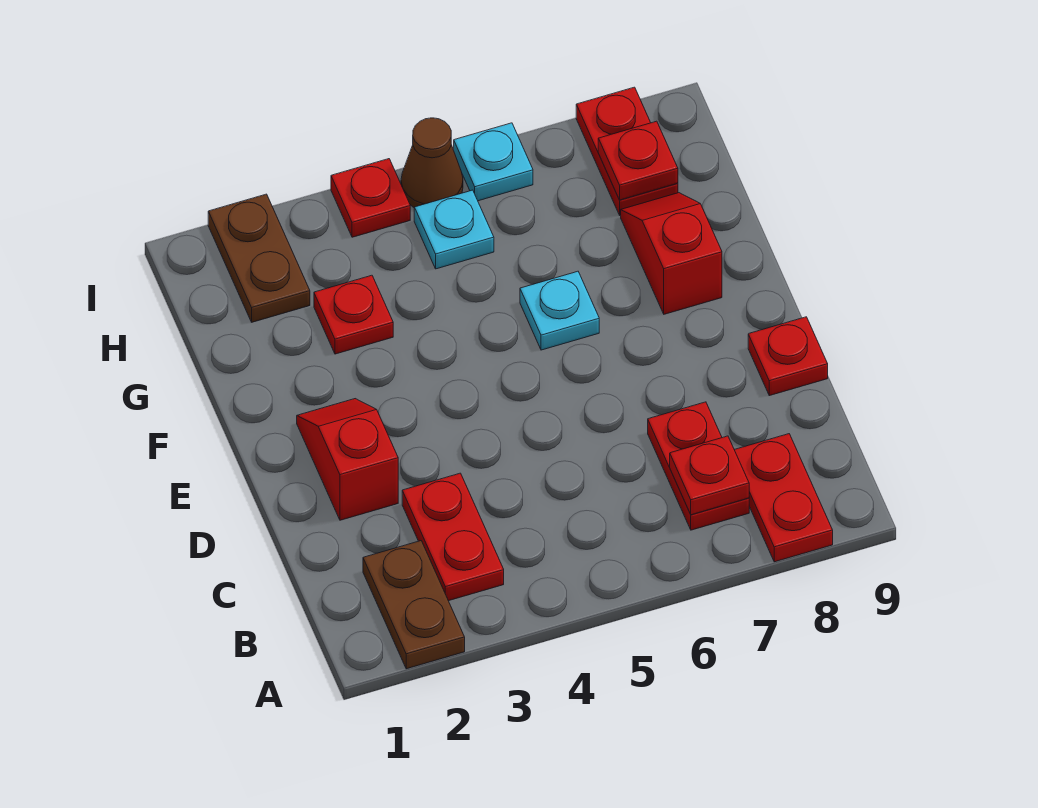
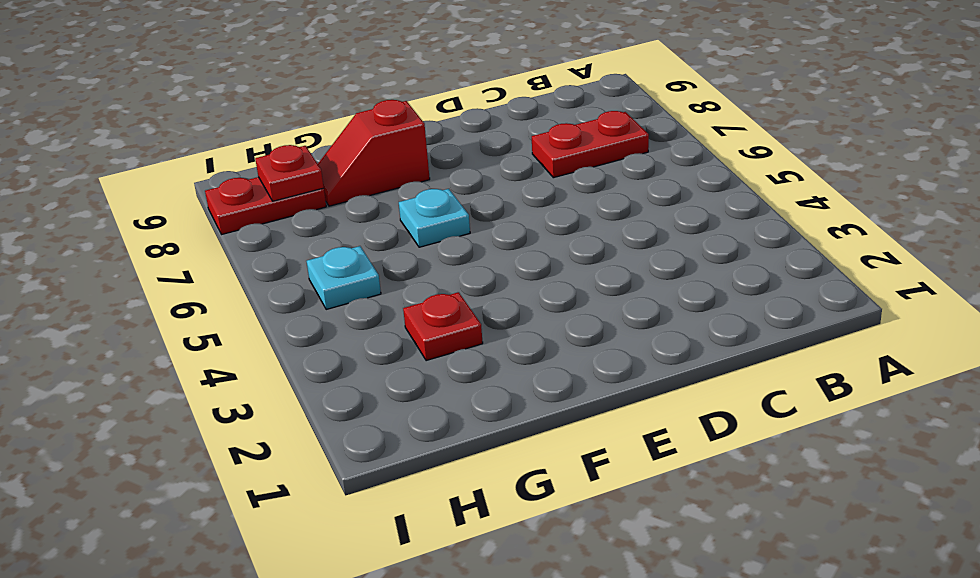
none -> brown 1x2 plate [363,541,465,669]
none -> red 1x2 plate [734,434,833,562]
none -> red 1x2 plate [402,473,504,601]

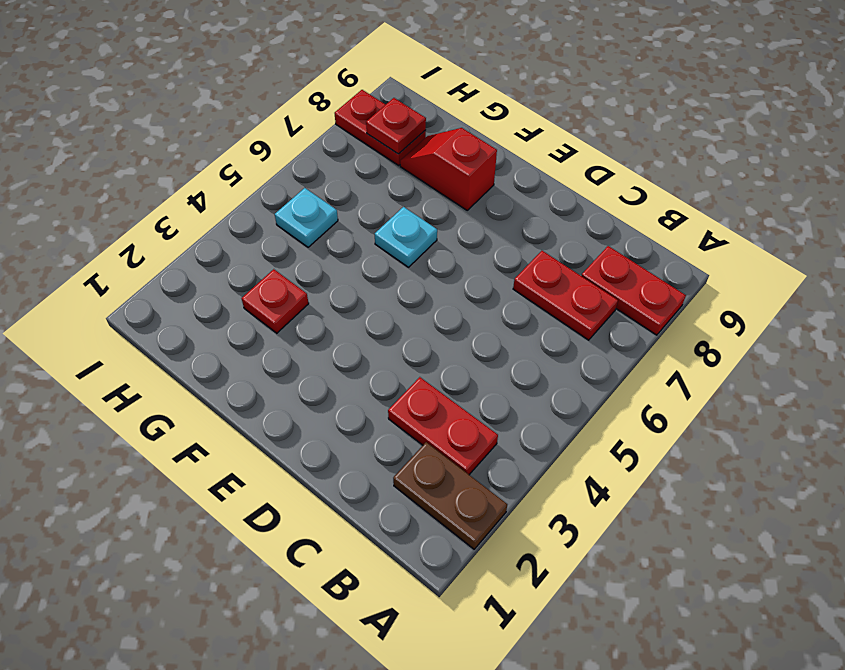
none -> red 1x2 slope [297,399,398,520]
none -> red 1x1 plate [748,317,828,396]
none -> brown 1x2 plate [208,194,310,322]

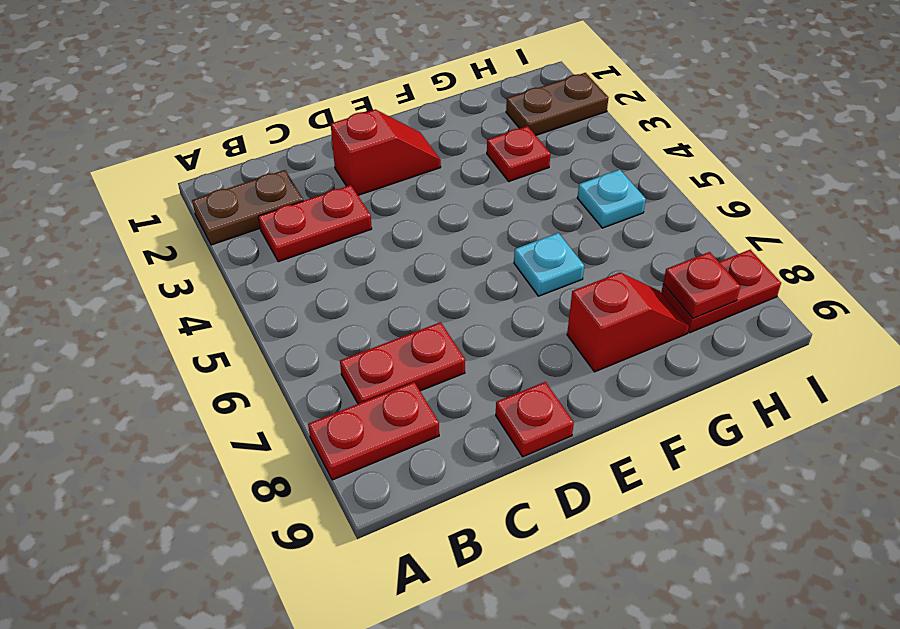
none -> red 1x1 plate [331,159,410,237]
none -> brown 1x1 cone [401,118,463,207]
none -> cyan 1x1 plate [454,123,533,201]

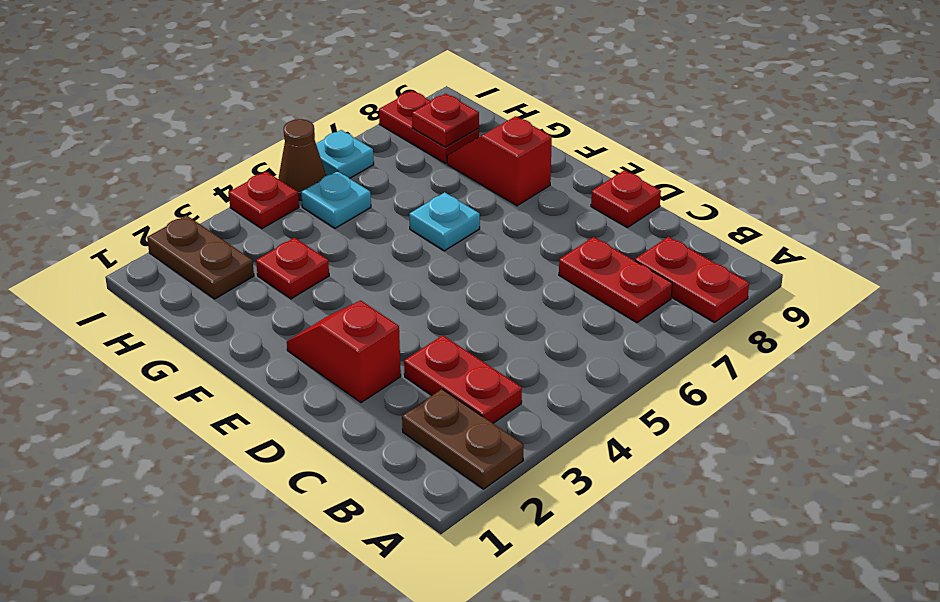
none -> red 1x1 plate [670,436,749,515]

